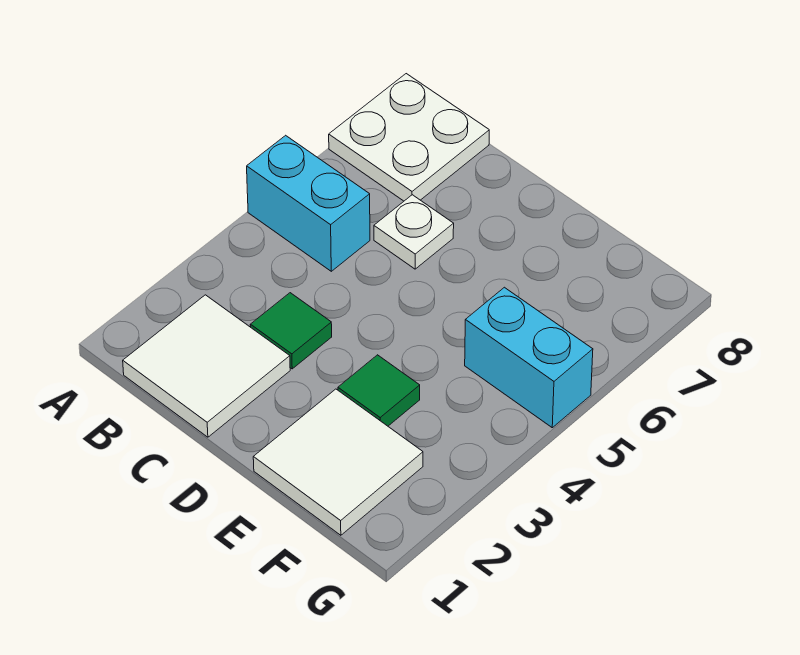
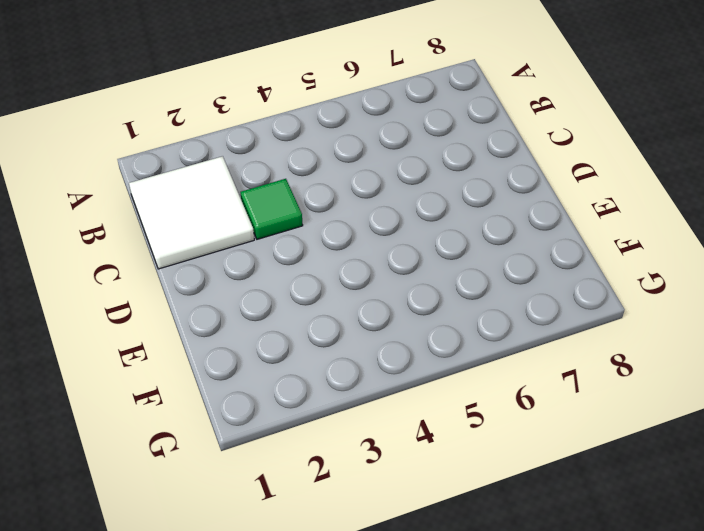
none -> cyan 1x2 brick [247,135,370,271]
none -> white 2x2 plate [329,74,489,201]

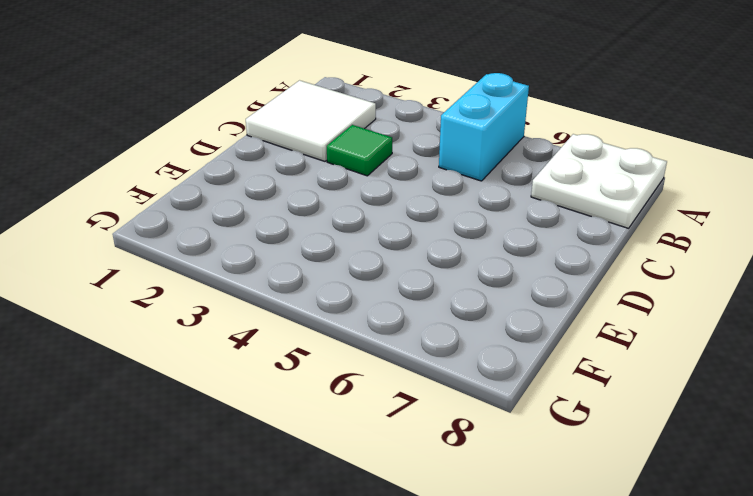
none -> white 1x1 plate [374,195,454,269]
none -> white 2x2 tile [253,389,423,535]

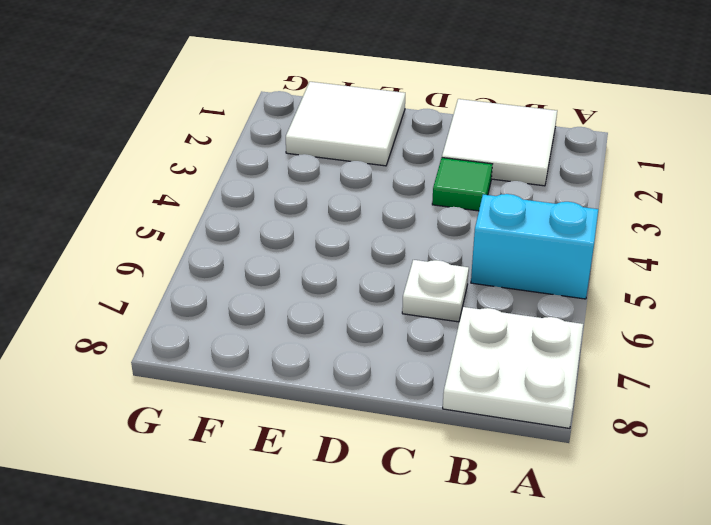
none -> green 1x1 tile [338,355,420,426]
none -> cyan 1x2 brick [465,287,593,428]

